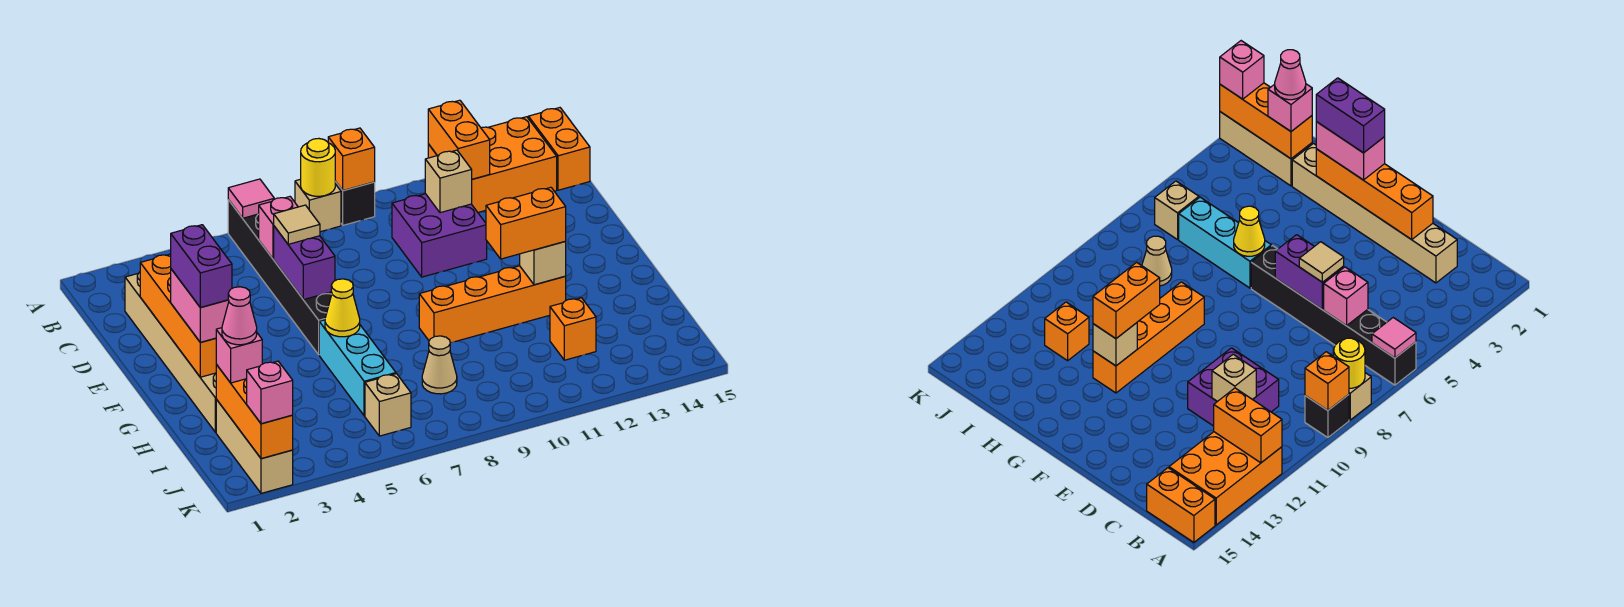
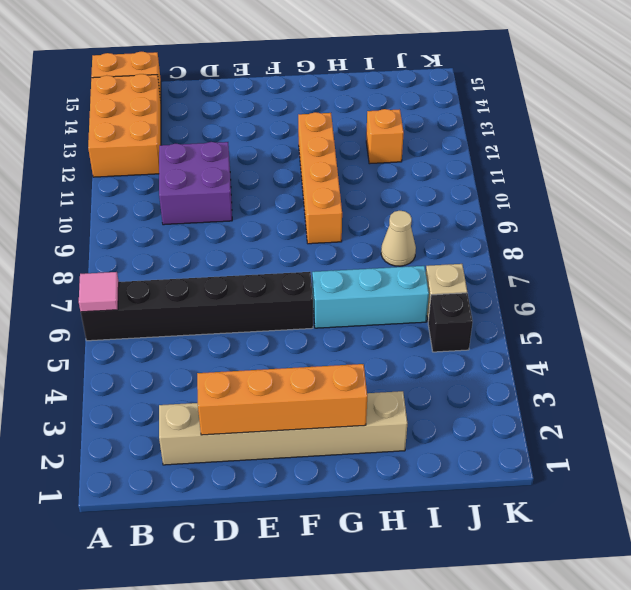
black 1x1 brick [428,293,473,352] -> black 1x1 brick moved to [335,181,375,225]
none -> tan 1x1 brick [295,179,341,232]
none -> tan 1x3 brick [216,399,293,493]
none -> yellow 1x1 round brick [301,139,335,196]
none -> orange 1x1 brick [328,128,375,191]

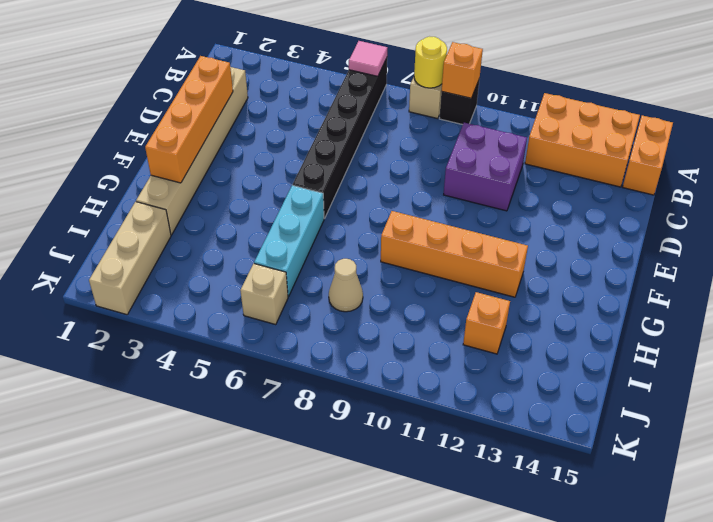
none -> orange 1x2 brick [428,100,490,179]
none -> pink 1x1 brick [259,197,298,259]
none -> tan 1x1 brick [425,150,472,213]
none -> purple 1x2 brick [274,226,335,300]

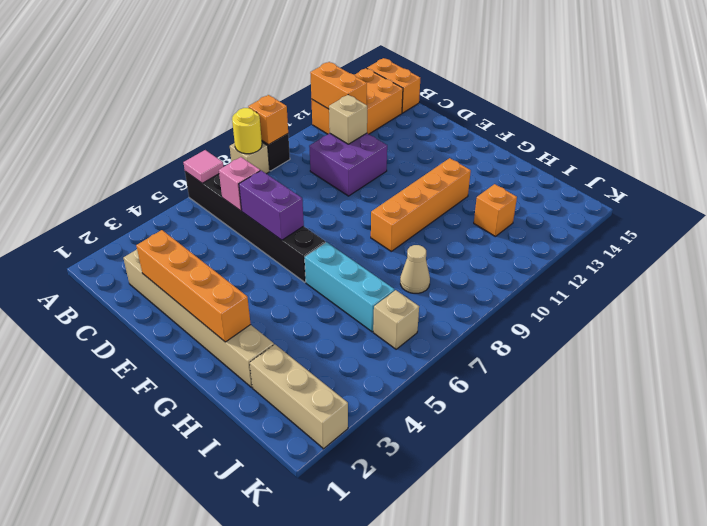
none -> yellow 1x1 cone [325,279,360,337]
none -> tan 1x1 brick [520,242,566,285]
none -> orange 1x3 brick [216,364,293,459]
none -> tan 1x1 tile [274,205,320,244]

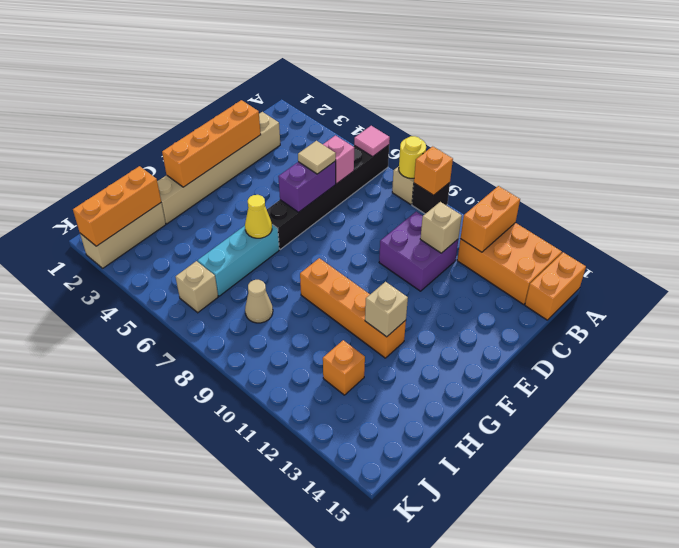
none -> pink 1x2 brick [171,269,229,342]
none -> orange 1x2 brick [486,187,566,259]
none -> pink 1x1 brick [216,328,262,383]
none -> pink 1x1 brick [247,361,293,424]

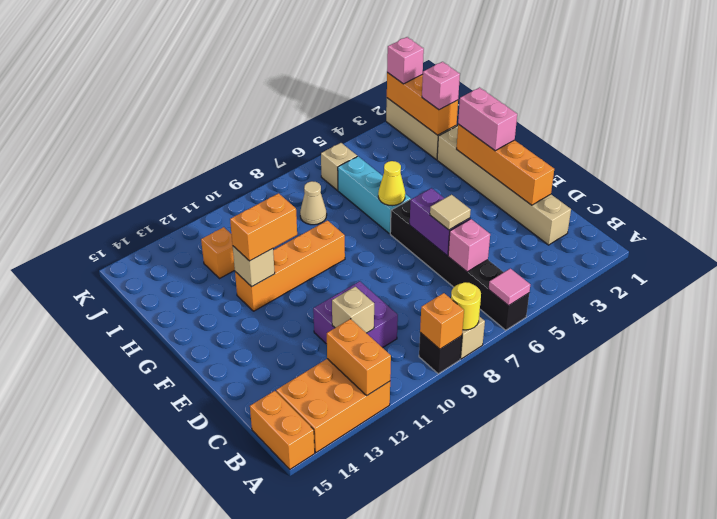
none -> purple 1x2 brick [171,225,232,308]
none -> pink 1x1 cone [222,287,257,345]

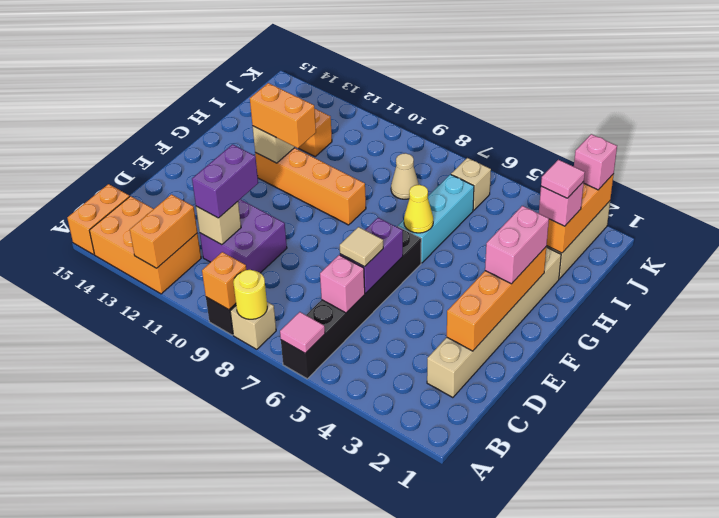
purple 1x2 brick [192,144,258,218] -> purple 1x2 brick moved to [171,225,232,308]
pink 1x1 tile [541,160,585,198] -> pink 1x1 cone [222,287,257,345]

